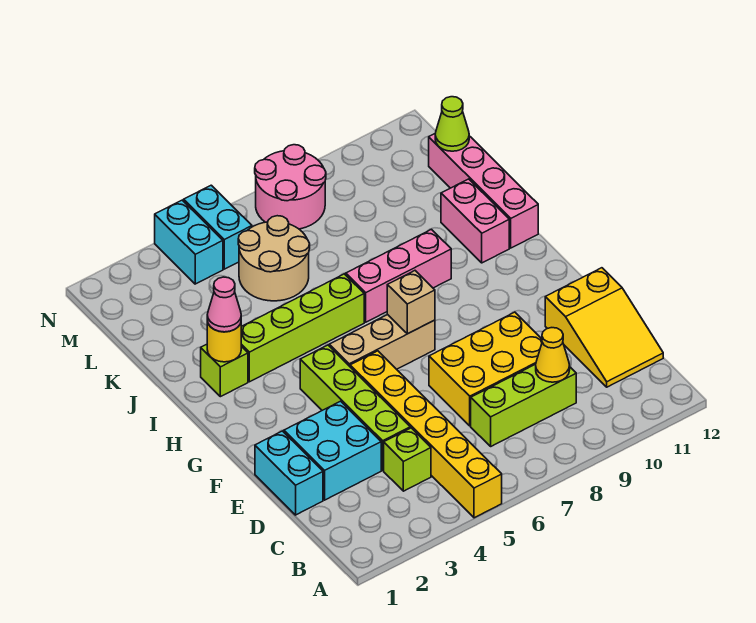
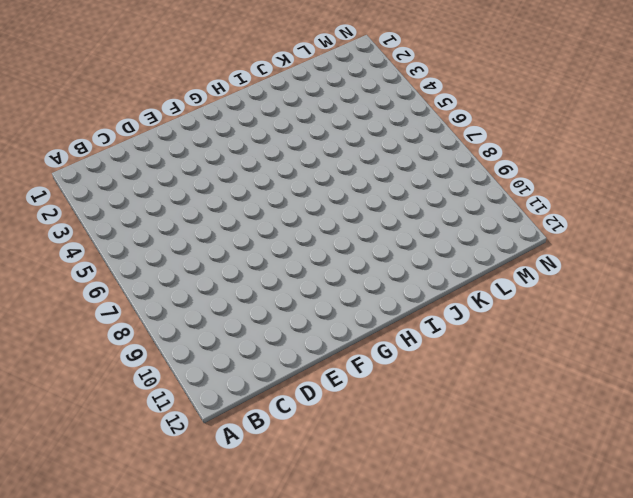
none -> yellow 1x6 brick [350,351,502,518]
none -> lime 1x1 brick [384,428,431,491]
none -> lime 1x3 brick [471,364,576,446]

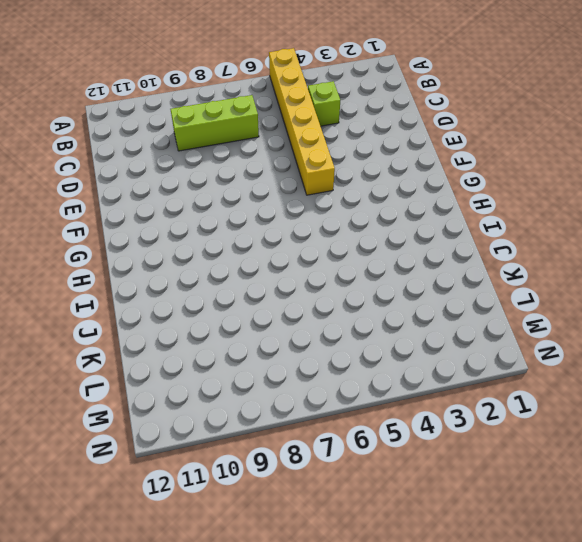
none -> yellow 2x3 slope [545,268,663,387]
none -> cyan 1x2 brick [255,431,323,515]
none -> cyan 2x2 brick [284,401,381,500]

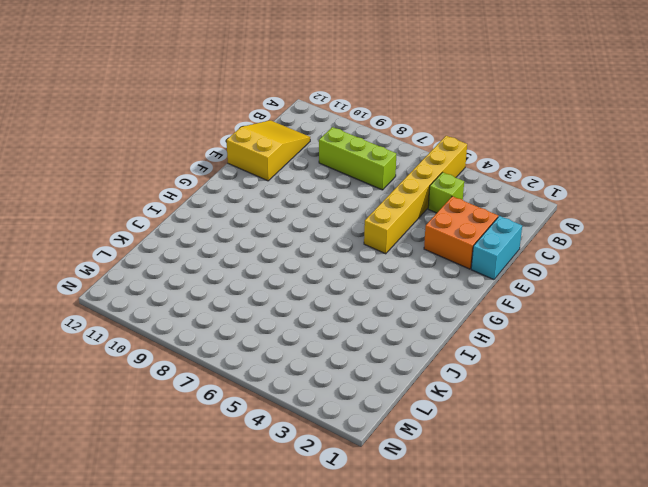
orange 2x2 brick [424,196,498,269] -> cyan 2x2 brick [284,401,381,500]
none -> lime 1x4 brick [300,345,410,470]
none -> yellow 2x3 brick [429,312,542,426]
none -> tan 1x3 brick [329,315,435,369]

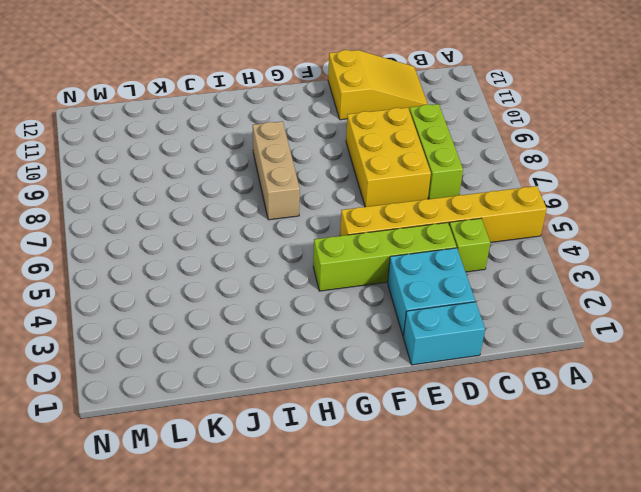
tan 1x3 brick [253,121,300,220] -> tan 1x3 brick moved to [329,315,435,369]
none -> lime 1x1 brick [201,344,248,397]
none -> lime 1x4 brick [241,274,364,382]
none -> pink 1x3 brick [346,229,451,322]

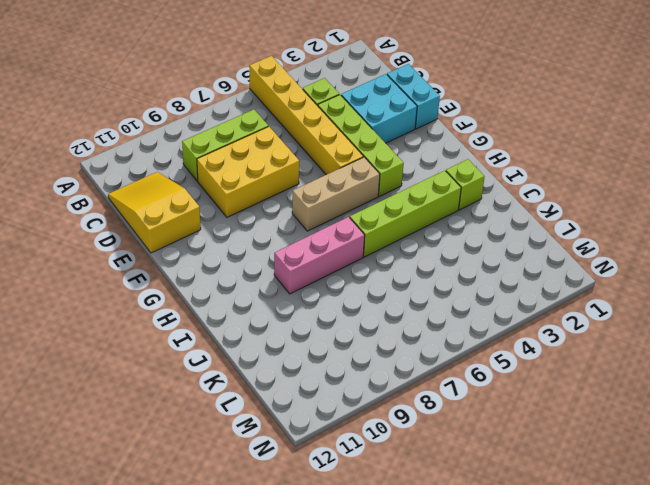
none -> pink 1x2 brick [441,179,509,263]
none -> pink 1x4 brick [429,134,538,248]
none -> tan 2x2 round brick [238,216,310,301]

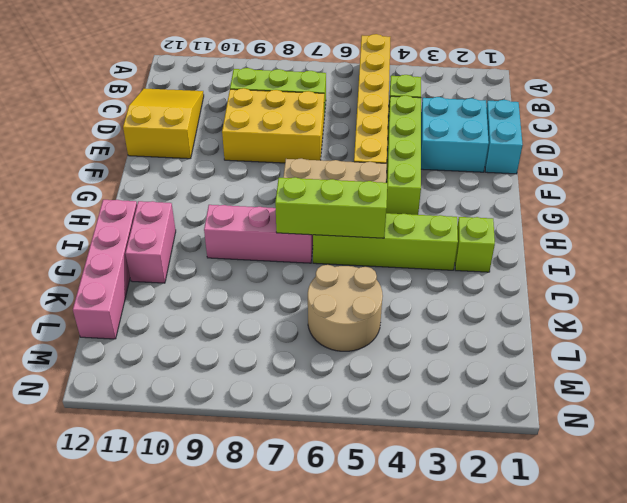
lime 1x3 brick [275,177,387,238] -> none
none -> cyan 1x2 brick [155,200,223,284]
none -> cyan 1x2 brick [184,185,252,269]
none -> pink 2x2 round brick [255,145,326,229]

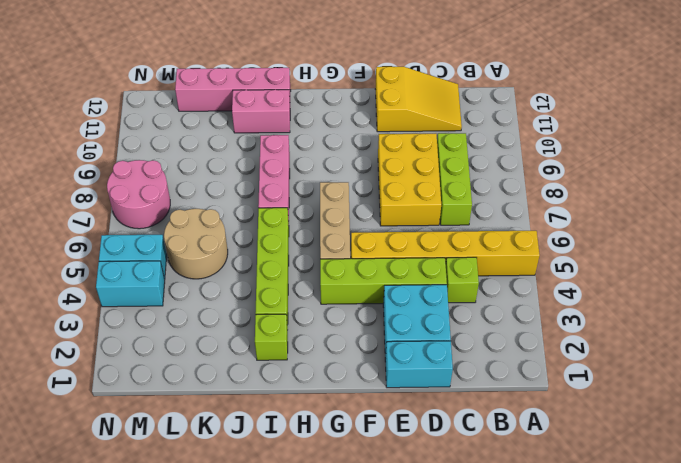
none -> yellow 1x1 cone [536,328,570,382]
none -> tan 1x1 brick [387,271,435,334]
none -> yellow 1x1 round brick [207,321,241,362]

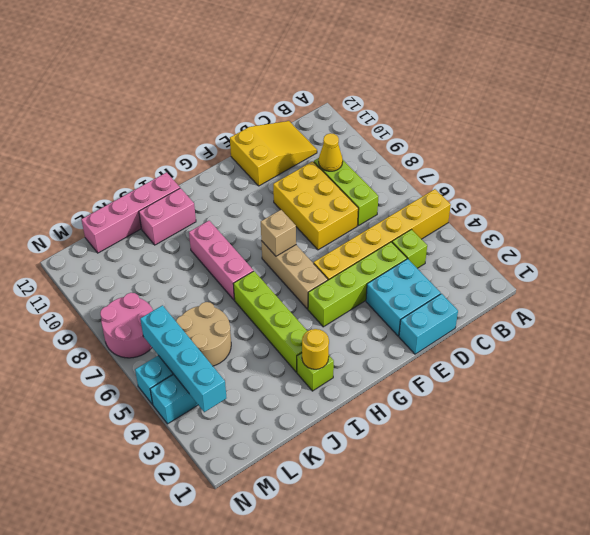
cyan 1x4 brick [140,305,226,412] -> none
none -> lime 1x1 cone [435,97,469,151]
none -> pink 1x1 cone [207,277,241,332]

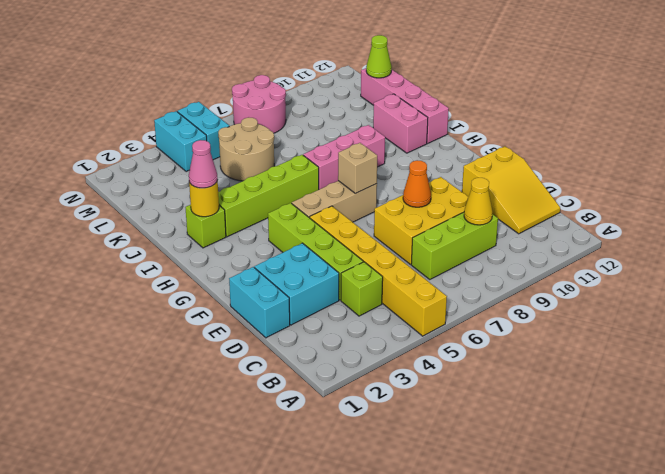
orange 1x1 cone [403,160,431,207] -> none

